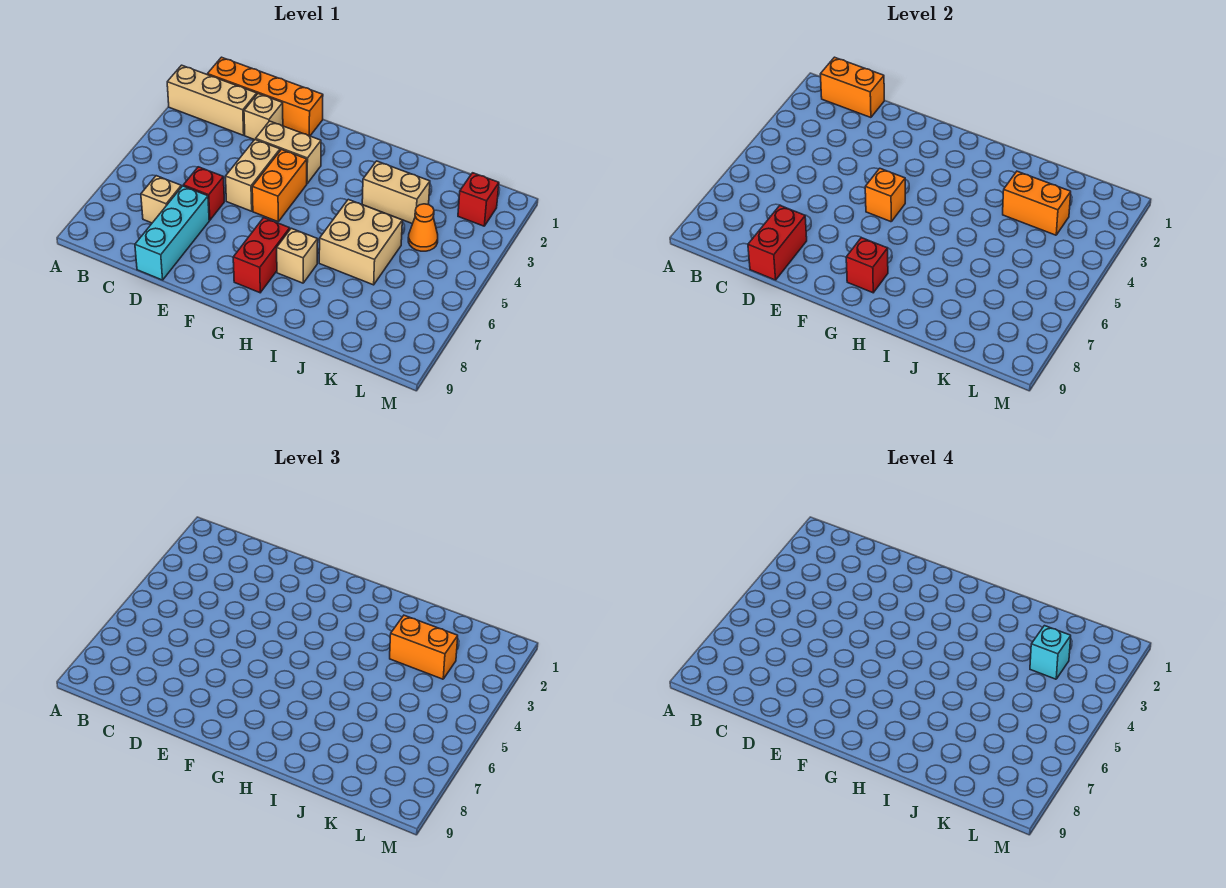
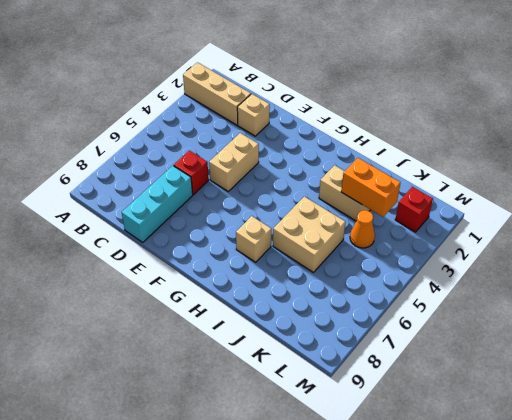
none -> orange 1x4 brick [207,57,323,136]
none -> tan 1x1 brick [141,176,181,223]
none -> tan 1x2 brick [256,121,321,183]

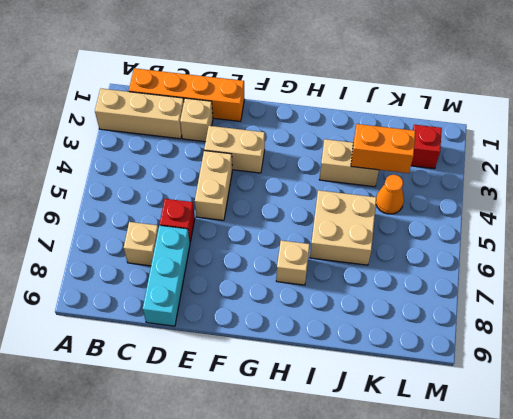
none -> orange 1x2 brick [252,150,307,222]
none -> red 1x2 brick [233,218,290,293]
none -> orange 1x2 brick [820,57,884,117]

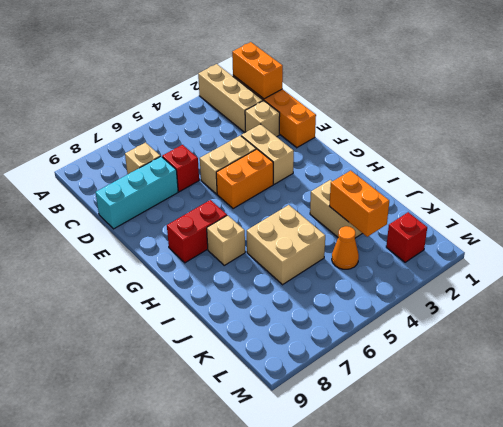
none -> red 1x2 brick [748,206,807,280]
none -> orange 1x1 brick [865,168,905,222]
none -> red 1x1 brick [846,238,888,293]

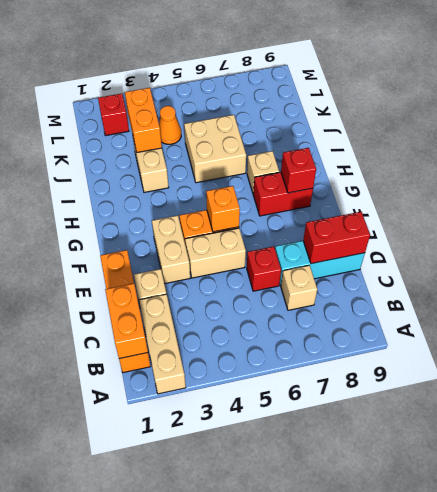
none -> orange 1x2 brick [390,615,458,679]
none -> cyan 1x1 brick [1030,626,1071,679]

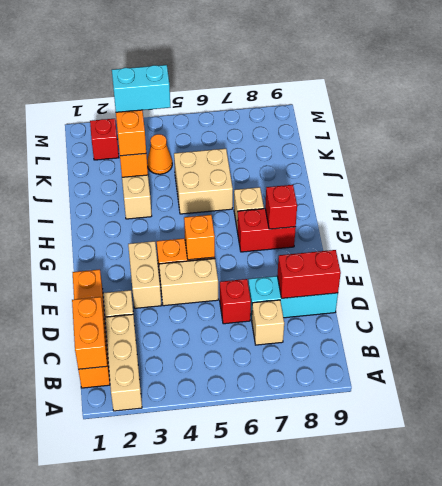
cyan 1x2 brick [112,65,170,112] -> cyan 1x1 brick [1030,626,1071,679]

